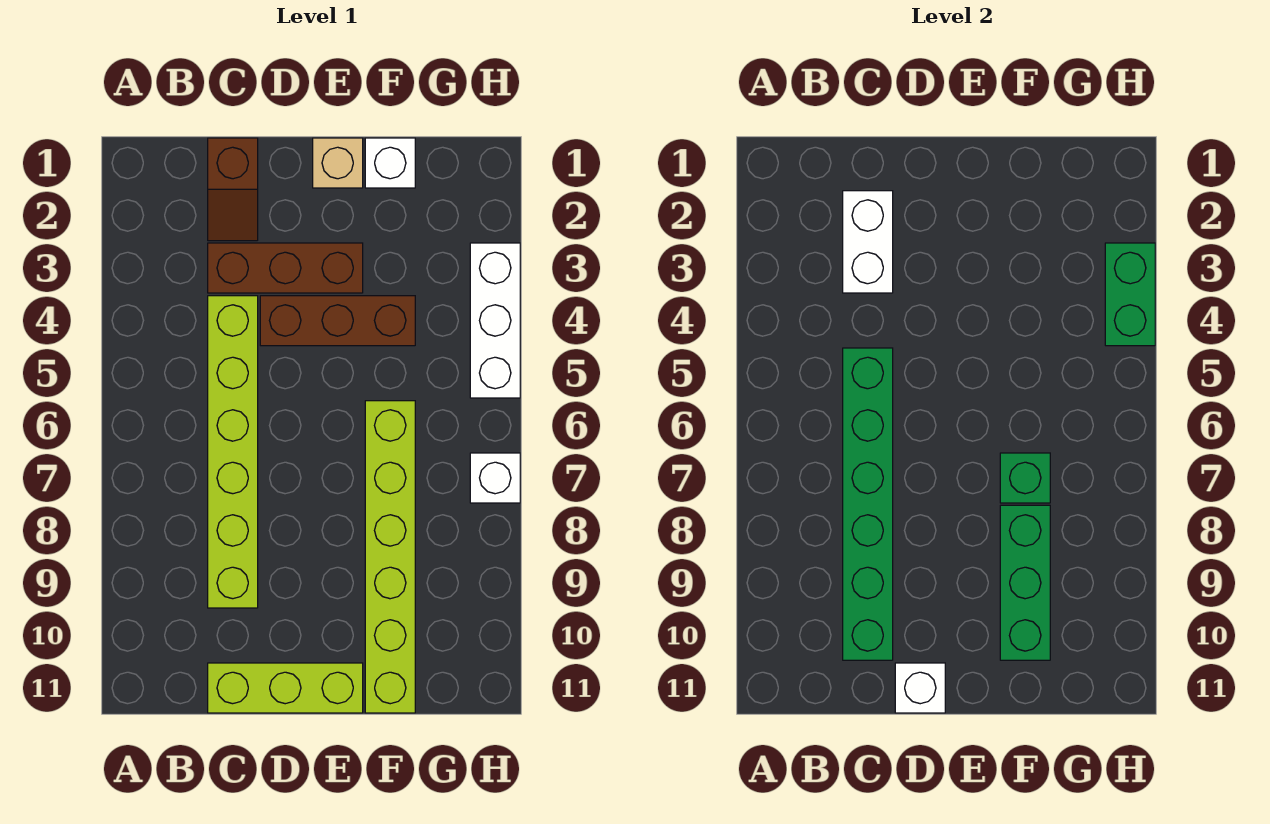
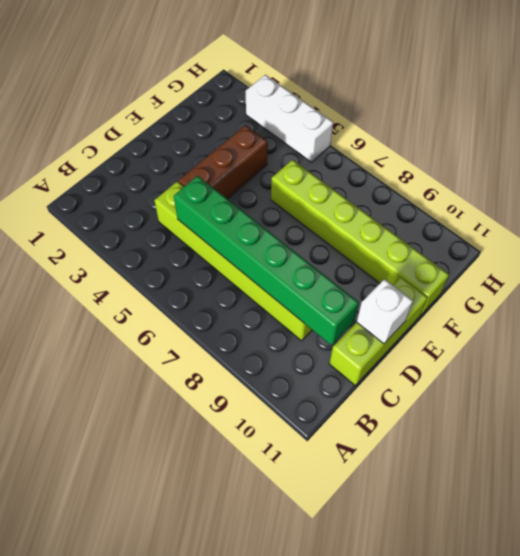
none -> brown 1x2 slope [208,138,258,241]
none -> brown 1x3 brick [208,243,363,293]
none -> tan 1x1 brick [313,138,363,188]

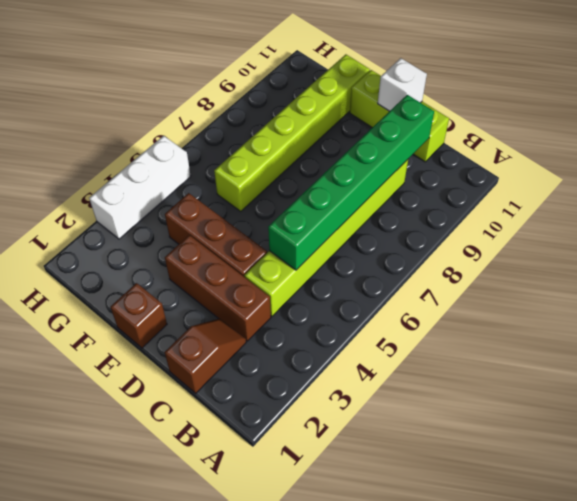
brown 1x1 brick [111,283,167,348] -> tan 1x1 brick [313,138,363,188]
none -> white 1x1 brick [365,138,415,188]
none -> white 1x1 brick [470,453,520,503]
none -> white 1x2 brick [843,191,893,293]

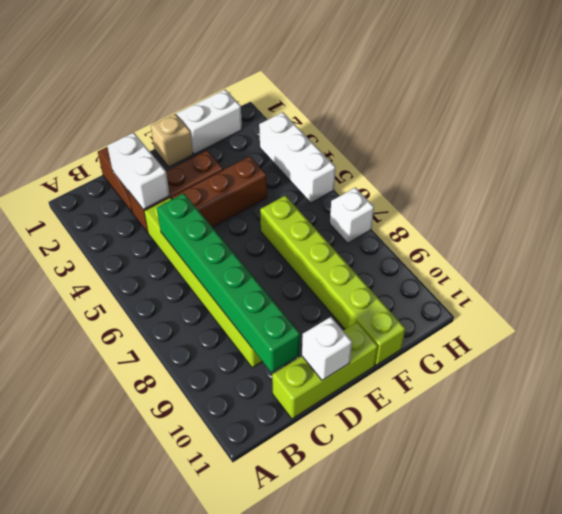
white 1x2 brick [177,90,242,154] -> white 1x1 brick [365,138,415,188]
none -> green 1x1 brick [1000,453,1050,503]
none -> green 1x3 brick [1000,505,1050,660]
none -> green 1x2 brick [1105,243,1155,346]

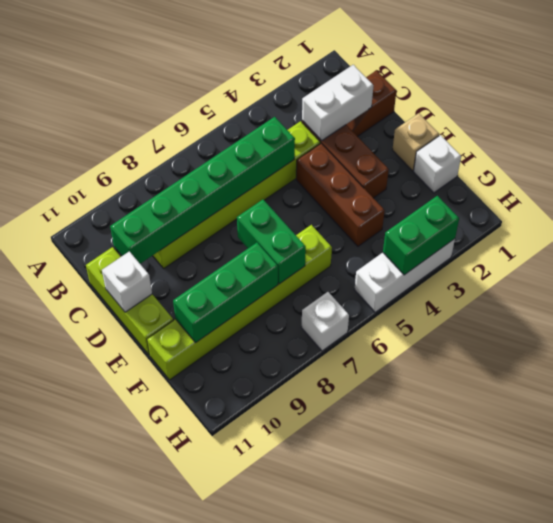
green 1x2 brick [237,200,306,284] -> green 1x1 brick [1000,453,1050,503]

